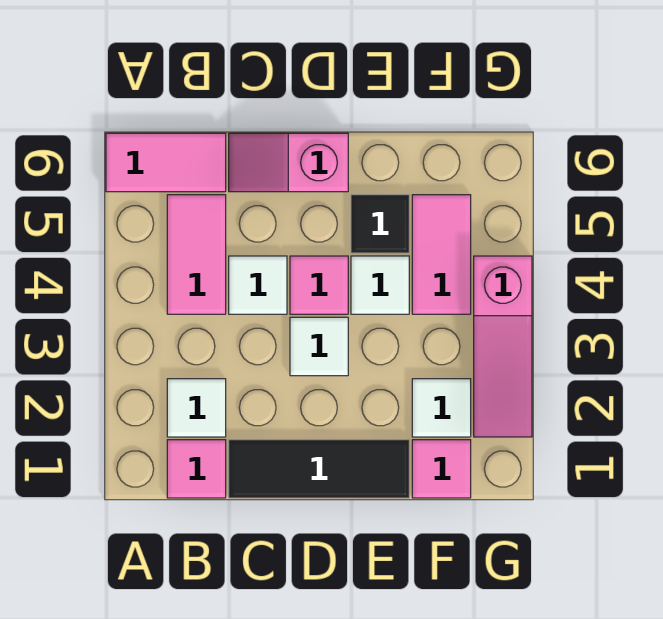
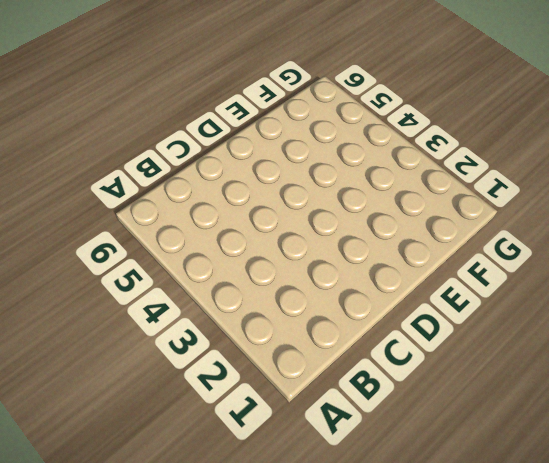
none -> pink 1x2 tile [106,133,226,192]
none -> pink 1x1 tile [167,440,226,498]
none -> white 1x1 tile [167,379,226,437]

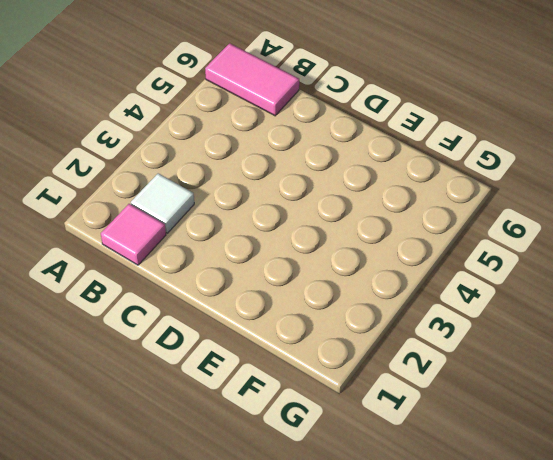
none -> pink 1x2 tile [167,195,226,314]
none -> black 1x3 tile [229,440,409,498]
none -> white 1x1 tile [229,256,287,314]

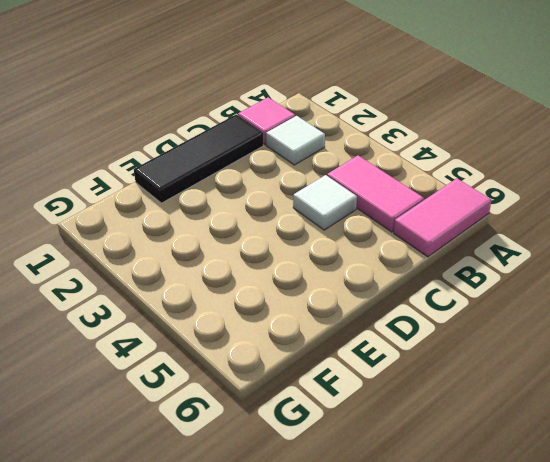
none -> pink 1x2 slope [229,133,348,192]
none -> white 1x1 tile [290,317,348,376]
none -> pink 1x1 tile [290,256,348,314]

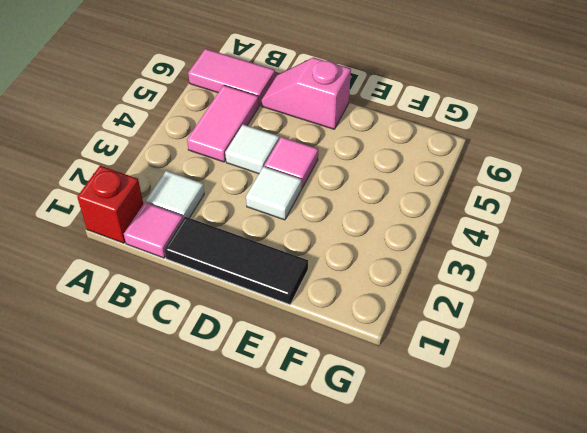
red 1x1 brick [77,166,143,243] -> none
none -> white 1x1 tile [351,256,409,314]
none -> black 1x1 tile [351,195,409,253]
none -> pink 1x1 tile [412,440,471,498]

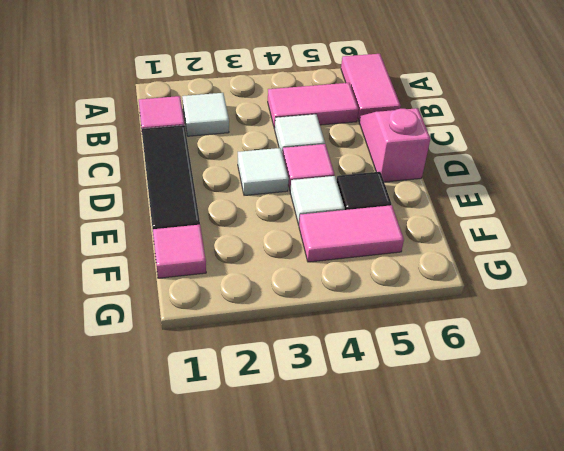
none -> white 1x1 tile [412,379,471,437]
none -> pink 1x3 slope [474,256,532,437]

